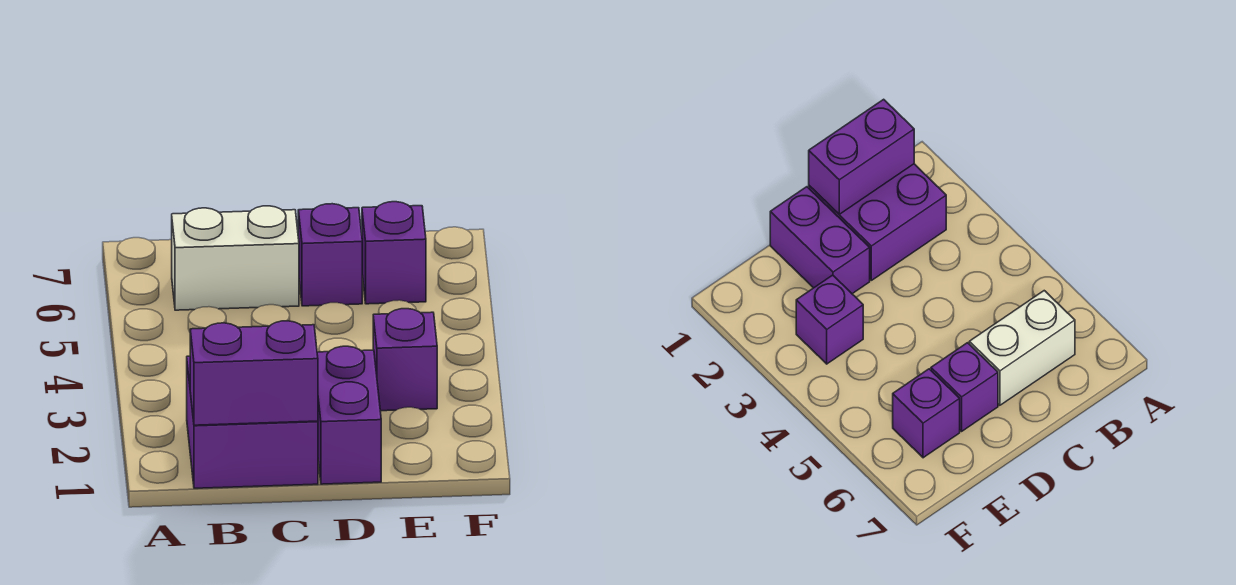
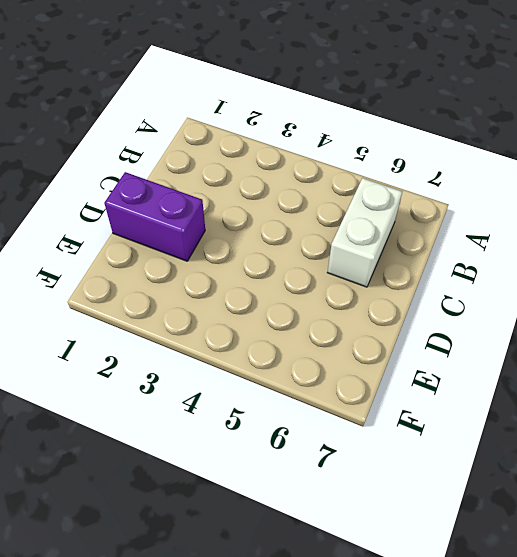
none -> purple 2x2 brick [187,356,318,488]
none -> purple 1x1 brick [298,204,362,306]

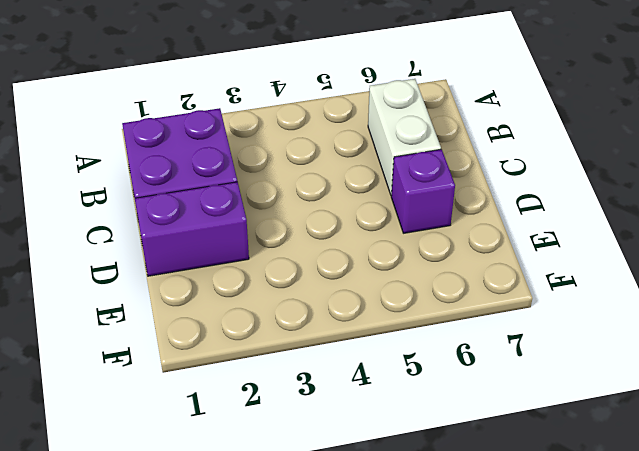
none -> purple 1x1 brick [373,309,437,411]
none -> purple 1x1 brick [362,202,426,304]

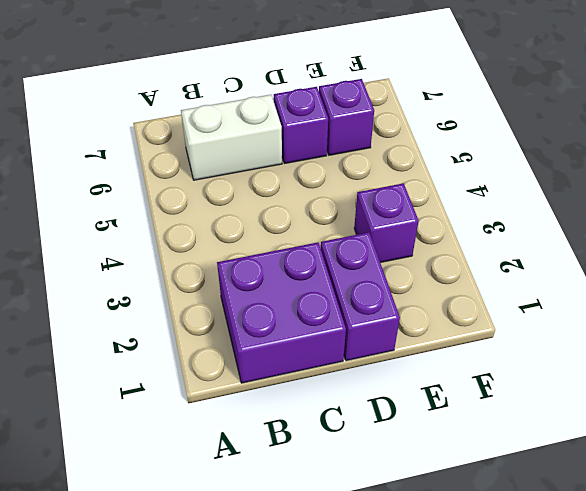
none -> purple 1x2 brick [190,321,318,425]

